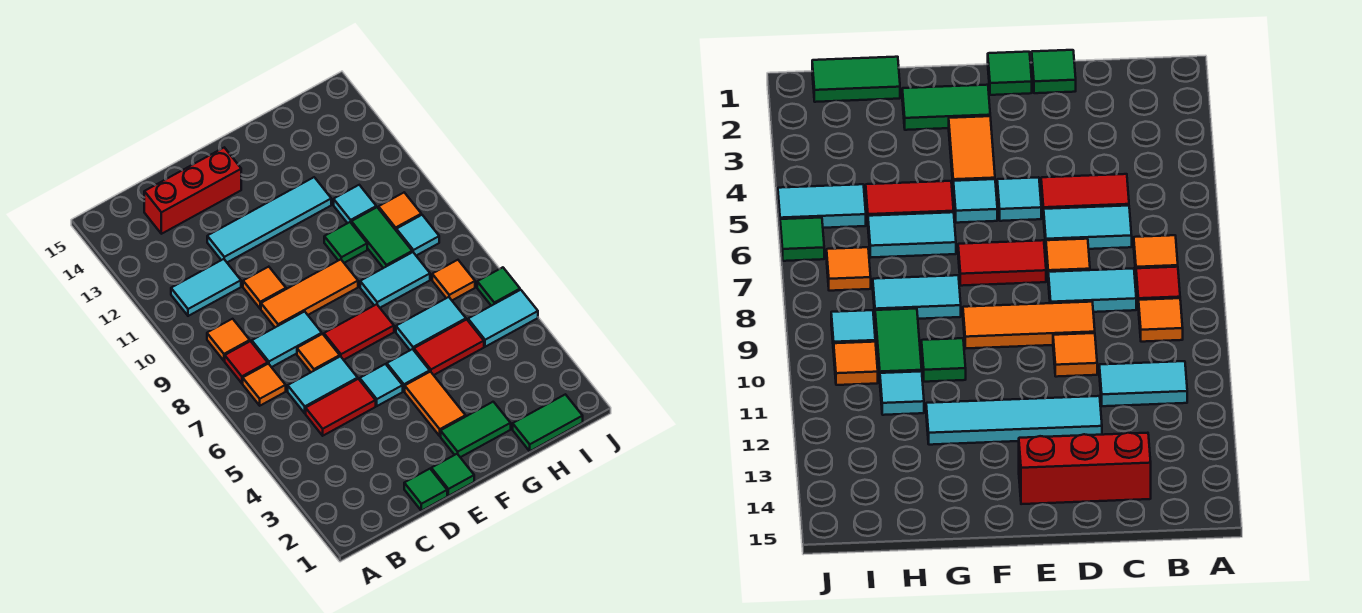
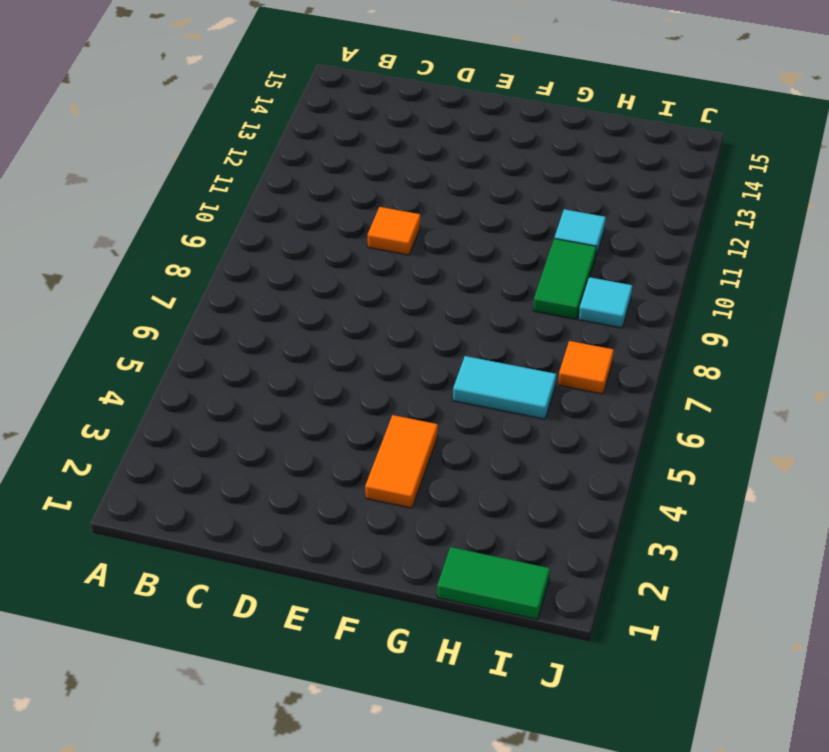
none -> orange 1x1 tile [243,364,286,406]
none -> red 1x1 tile [225,341,268,383]
none -> orange 1x1 tile [207,319,250,361]
none -> cyan 1x2 tile [171,259,241,316]

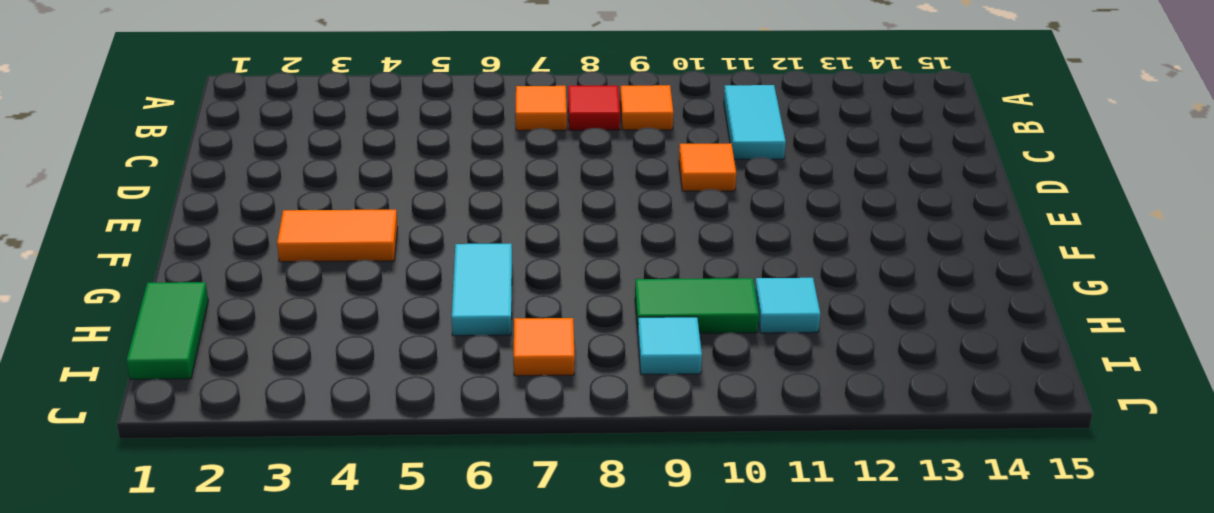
none -> red 1x2 tile [306,379,376,436]
none -> cyan 1x2 tile [288,356,358,413]
none -> cyan 1x2 tile [252,311,322,367]
none -> red 1x3 brick [144,148,241,234]

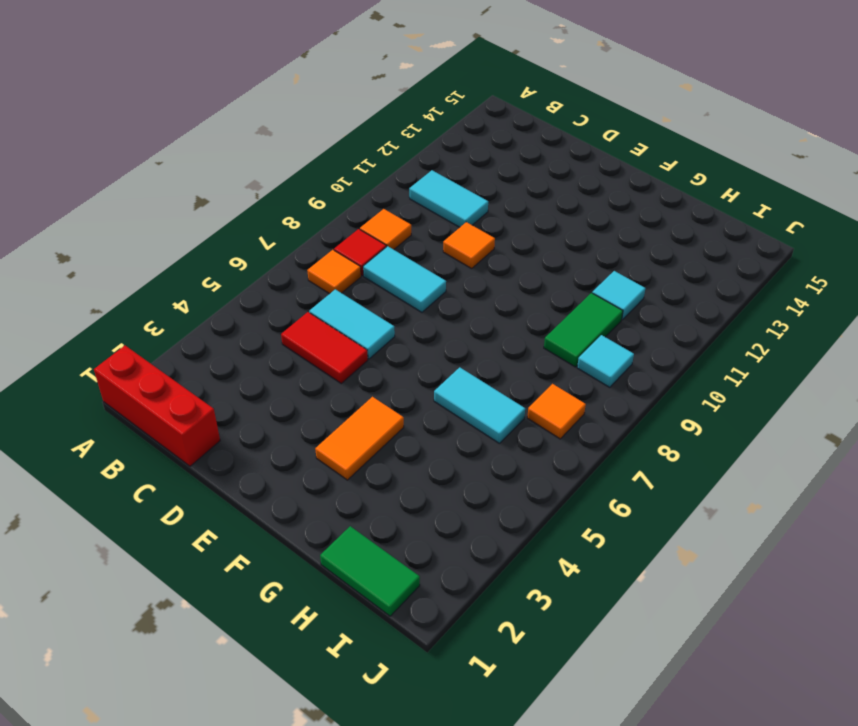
red 1x3 brick [94,346,220,466] -> red 1x3 brick moved to [144,148,241,234]
none -> green 1x1 tile [404,469,447,511]
none -> orange 1x1 tile [297,334,340,372]
none -> orange 1x3 tile [261,259,358,327]
none -> cyan 1x4 tile [207,177,331,262]

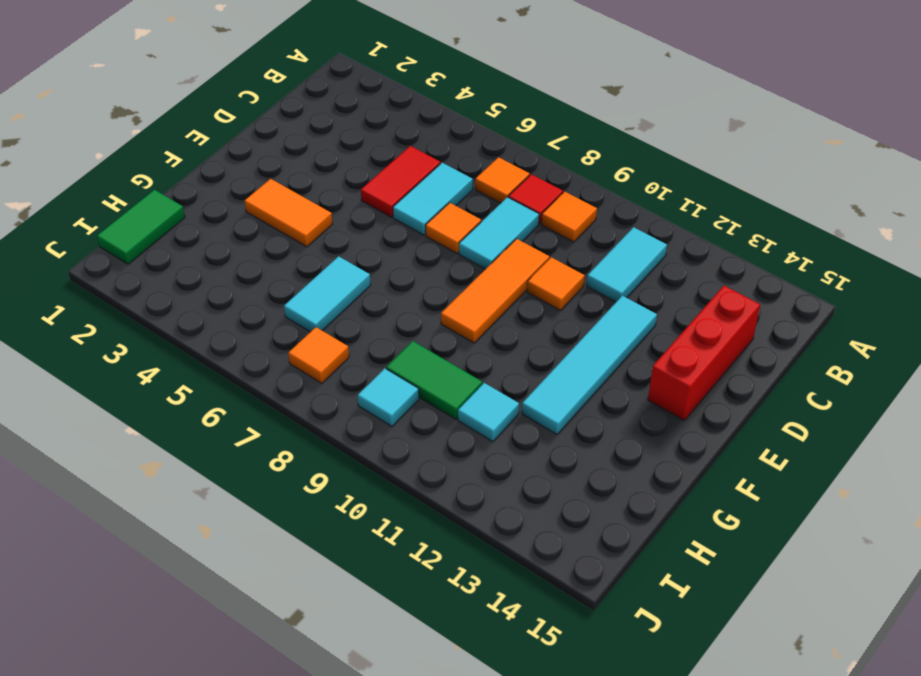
none -> green 1x1 tile [404,469,447,511]
none -> green 1x1 tile [431,454,474,496]
none -> cyan 1x1 tile [360,364,403,406]
none -> red 1x2 tile [324,304,394,360]

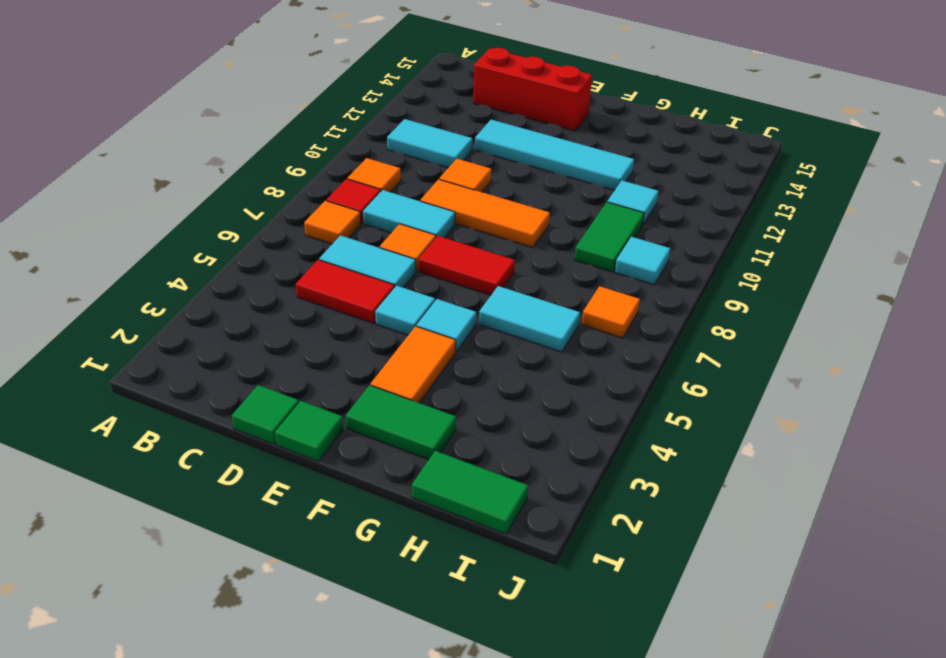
none -> red 1x2 tile [414,319,484,375]
none -> cyan 1x2 tile [360,252,430,308]
none -> green 1x1 tile [324,222,367,263]
none -> cyan 1x2 tile [468,290,538,347]

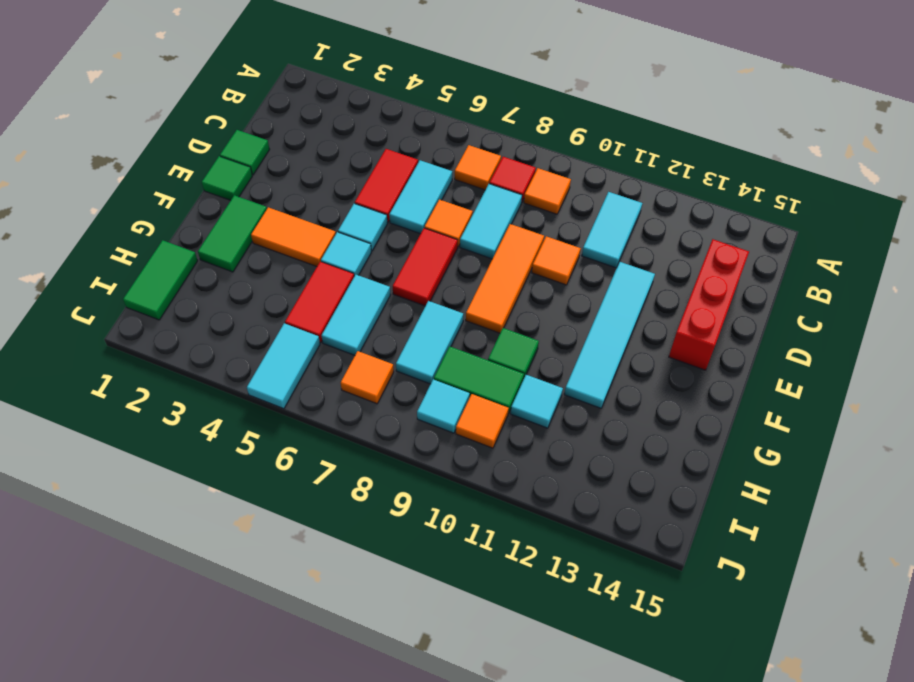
none -> green 1x1 tile [477,267,520,306]

